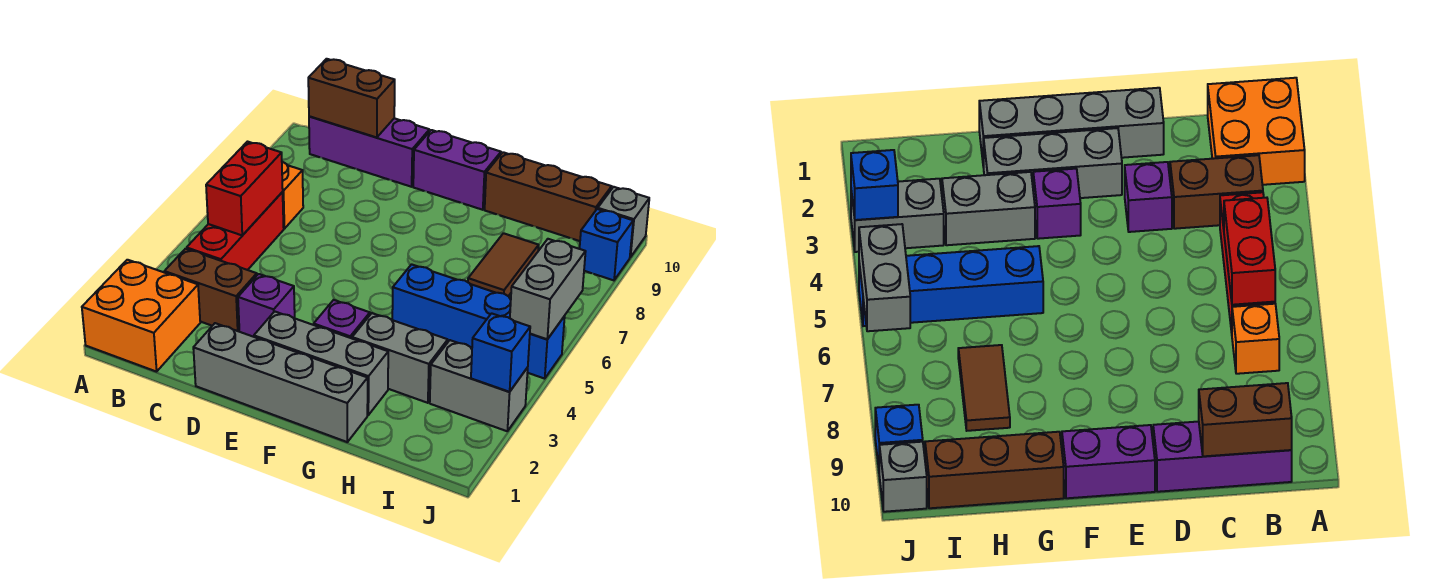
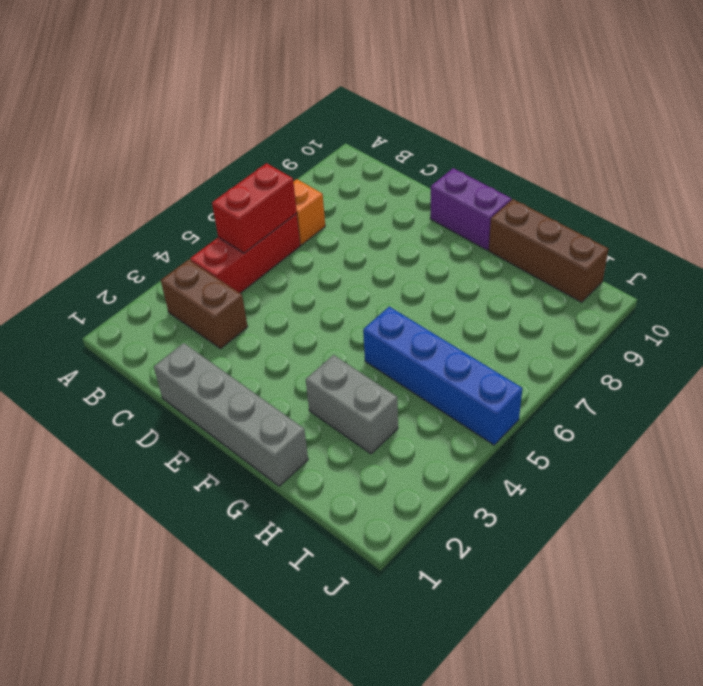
none -> orange 2x2 brick [82,260,200,372]
none -> purple 1x3 brick [309,116,429,187]
none -> purple 1x1 brick [238,274,295,337]

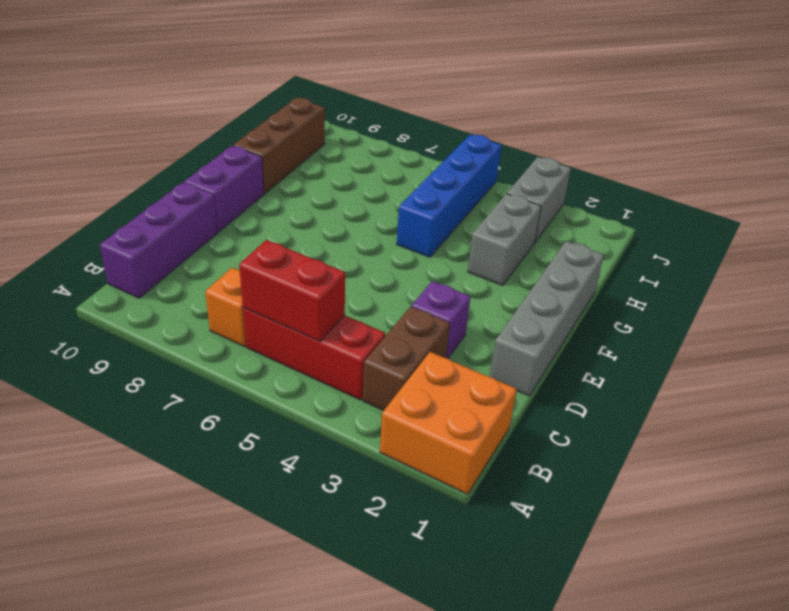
none -> grey 1x3 brick [254,311,388,415]
none -> purple 1x1 brick [314,300,370,338]
none -> brown 1x2 tile [468,233,539,296]

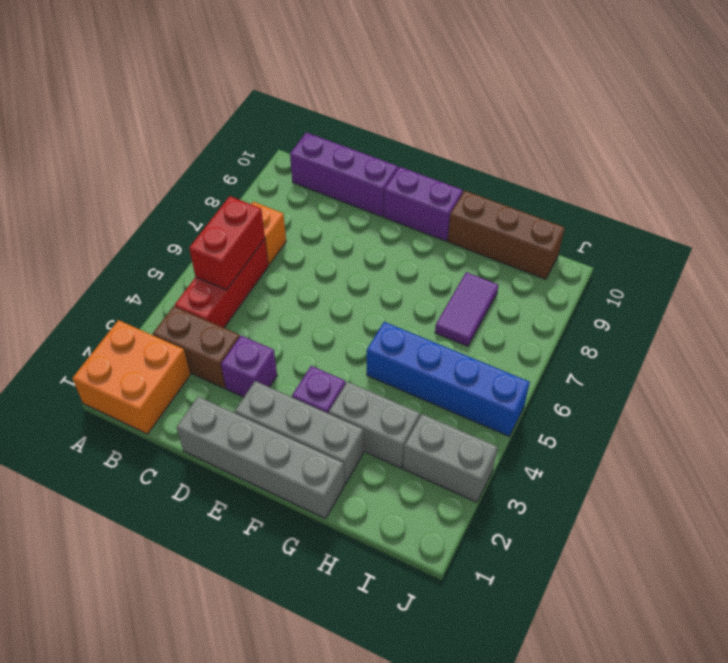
purple 1x2 tile [435,272,498,346] -> brown 1x2 tile [468,233,539,296]
none -> blue 1x1 brick [580,209,633,280]
none -> grey 1x1 brick [598,187,649,257]
none -> brown 1x2 brick [308,59,395,137]

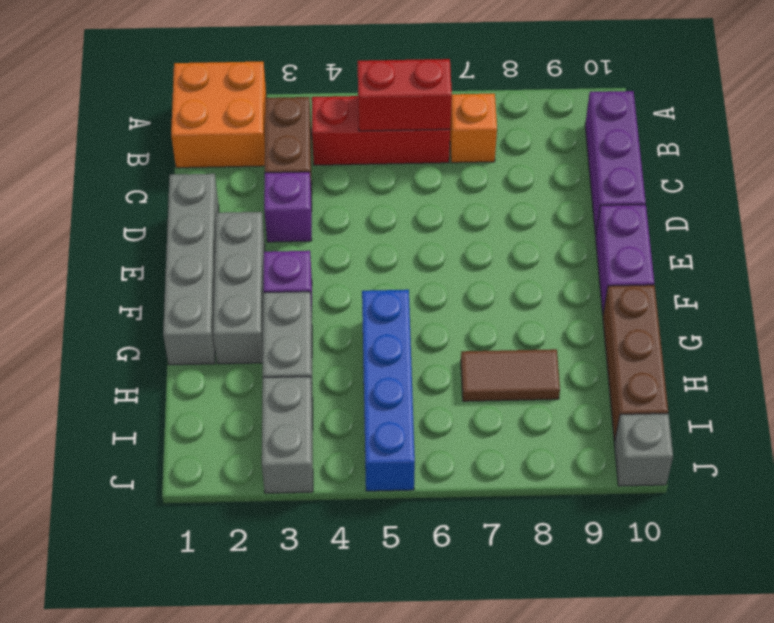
none -> blue 1x1 brick [580,209,633,280]
none -> brown 1x2 brick [308,59,395,137]
none -> blue 1x1 brick [471,313,530,392]

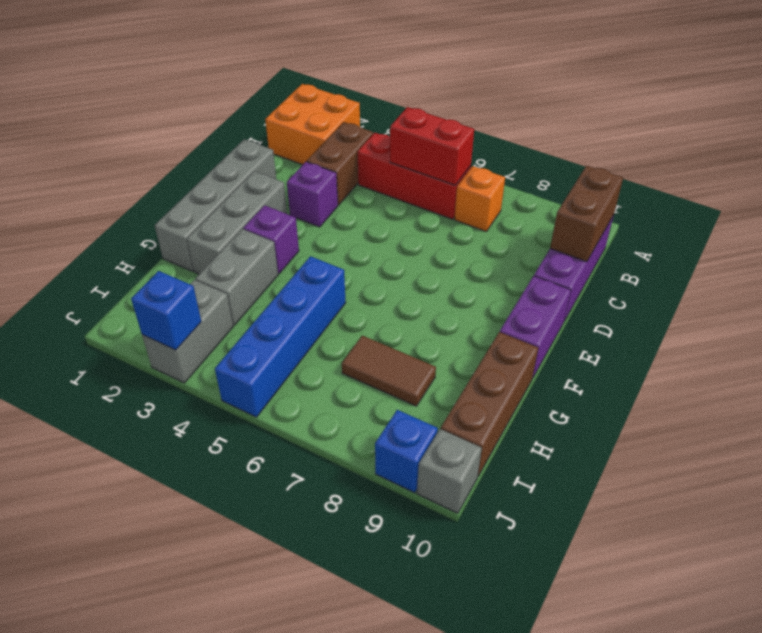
none -> grey 1x2 brick [510,239,586,339]

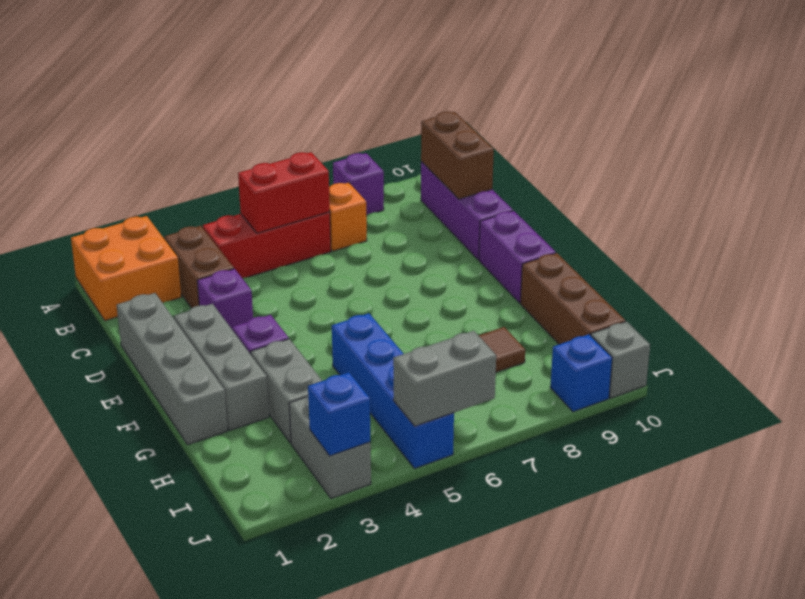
purple 1x1 brick [333,153,384,215] -> none

